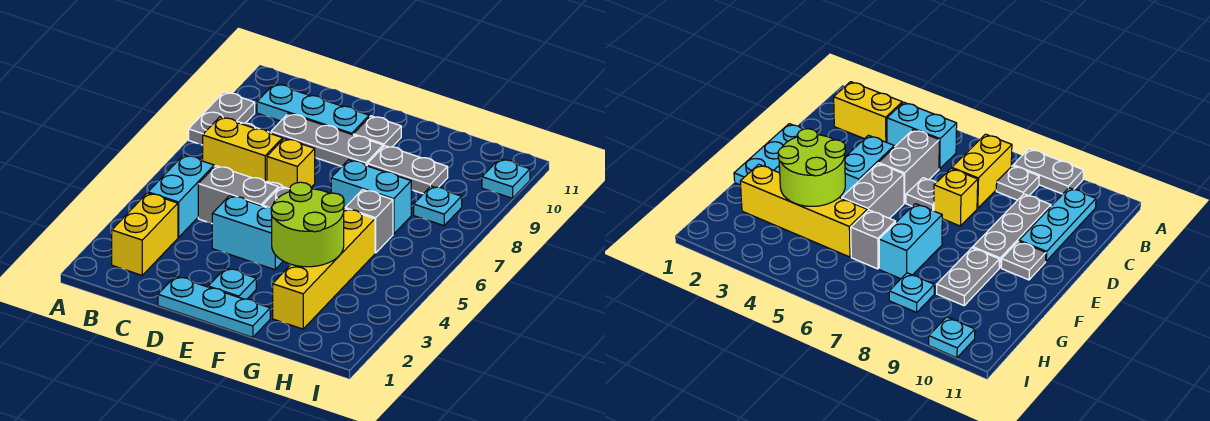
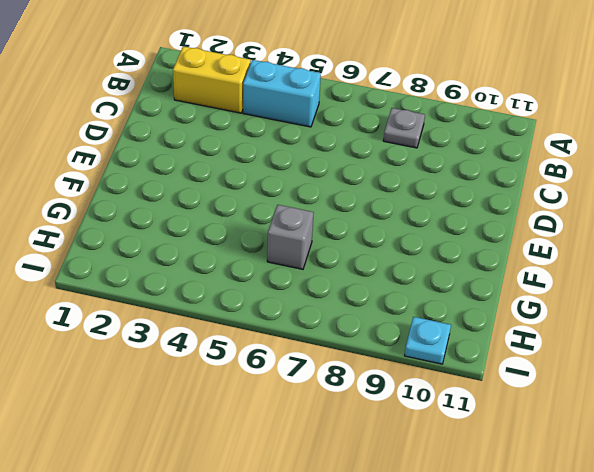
none -> grey 1x2 plate [189,92,255,145]
none -> yellow 1x2 brick [203,117,283,182]
none -> cyan 1x3 plate [257,84,369,135]

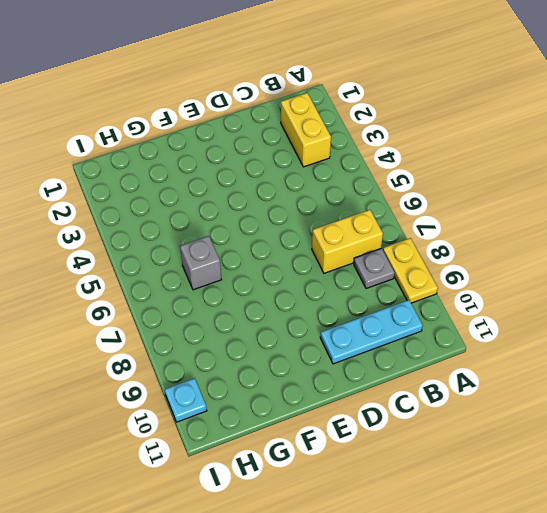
yellow 1x2 plate [383,238,438,303] -> grey 1x2 plate [189,92,255,145]
none -> cyan 1x2 brick [148,155,214,237]
none -> grey 1x2 brick [198,166,278,224]
none -> grey 1x3 plate [271,113,383,166]

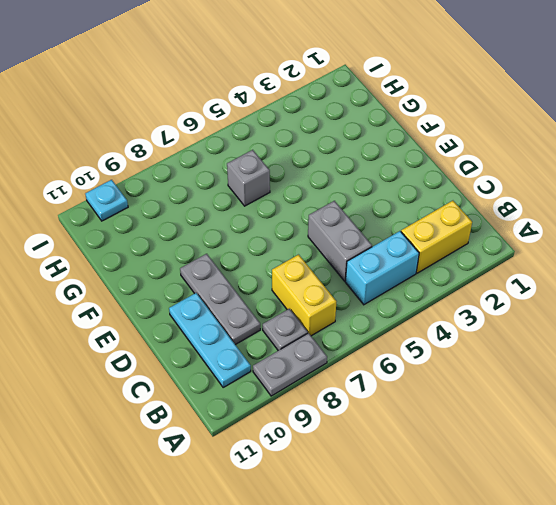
none -> cyan 1x3 plate [158,276,270,337]
none -> cyan 1x2 brick [212,196,283,270]
none -> grey 1x1 plate [906,178,936,211]

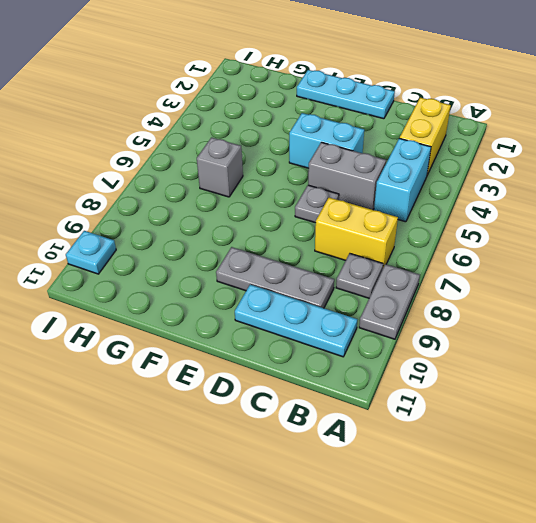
none -> yellow 1x1 brick [267,138,315,189]
none -> cyan 1x1 plate [208,268,256,299]
none -> grey 1x2 brick [842,163,904,218]

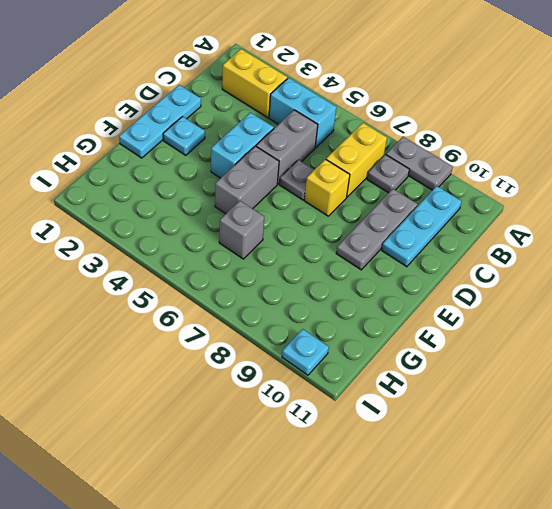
none -> grey 1x1 plate [353,116,401,147]
none -> cyan 1x2 brick [331,160,411,234]
none -> grey 1x2 plate [367,146,448,194]

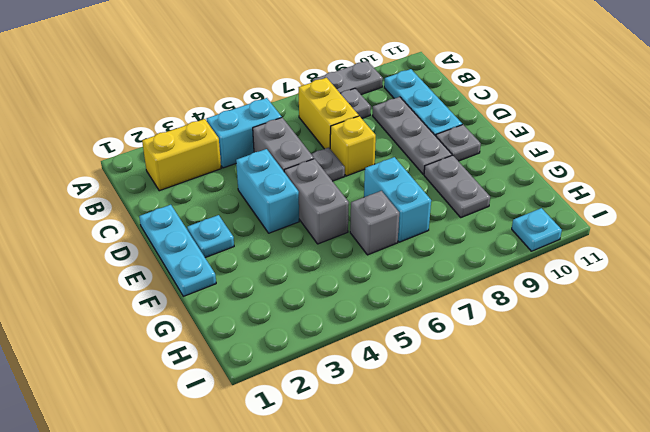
none -> yellow 1x4 brick [273,209,375,329]
none -> cyan 1x1 plate [414,186,462,226]
none -> lime 2x2 round brick [271,182,344,267]

